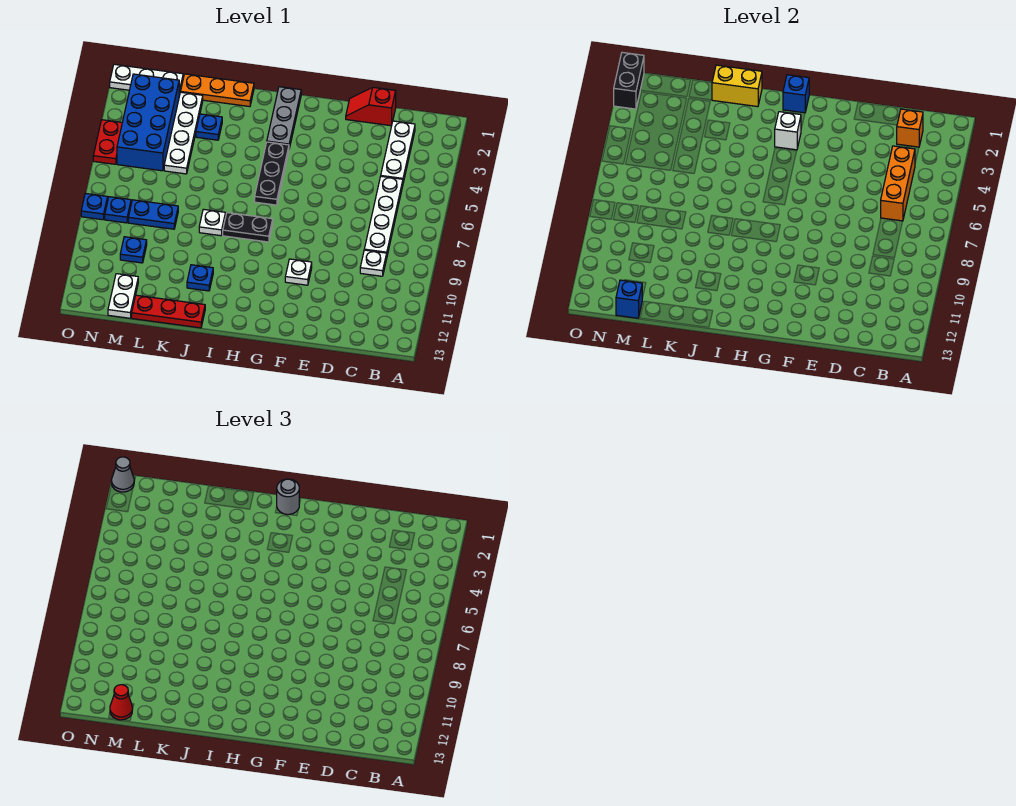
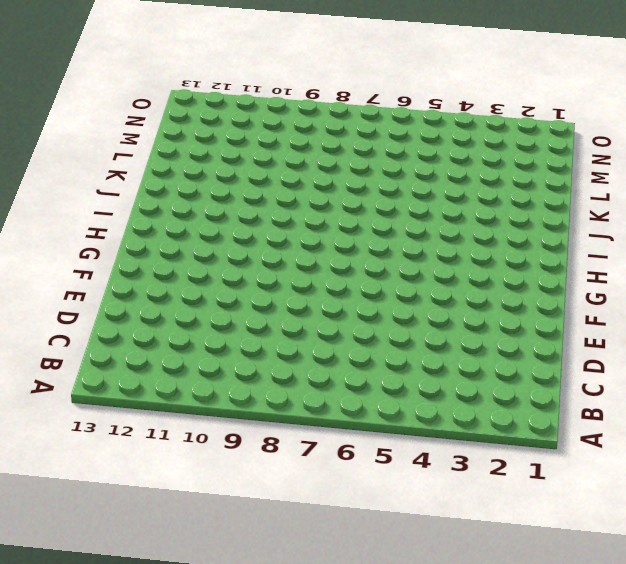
none -> white 1x3 plate [381,121,415,183]
none -> white 1x4 plate [364,176,403,255]
none -> white 1x1 plate [360,250,387,276]
none -> red 1x2 slope [346,87,396,126]

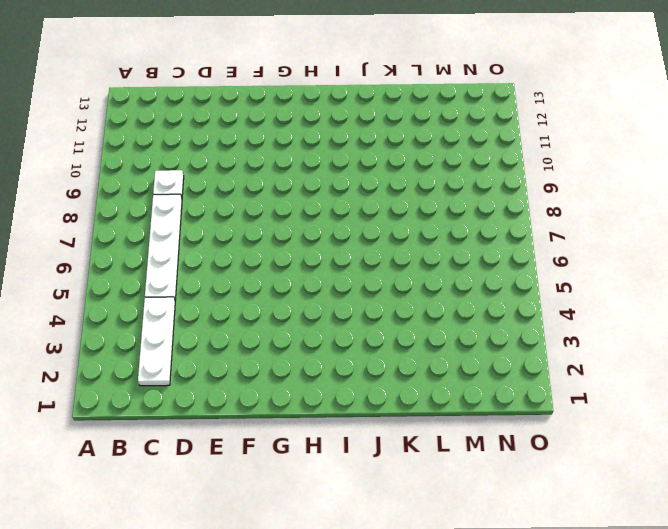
none -> red 1x2 slope [346,87,396,126]
none -> white 1x1 plate [285,259,312,285]
none -> grey 1x3 plate [267,87,301,148]
none -> black 1x3 plate [255,142,289,205]

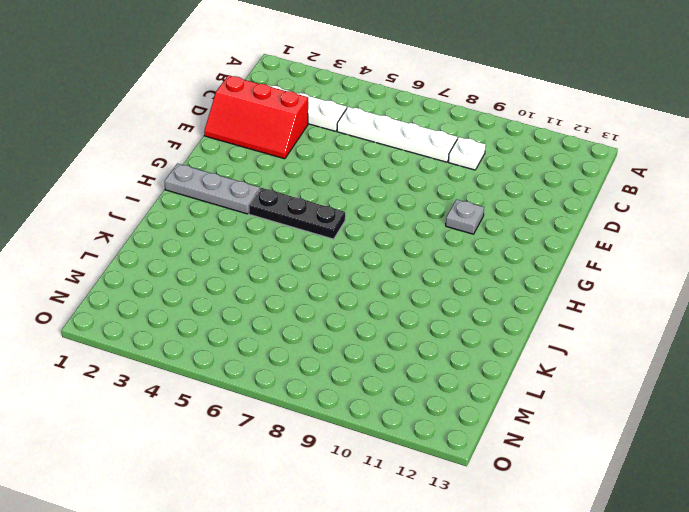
red 2x3 slope [204,75,308,159] -> red 1x2 slope [346,87,396,126]
grey 1x1 plate [446,199,484,234] -> white 1x1 plate [285,259,312,285]
none -> black 1x2 plate [223,213,273,242]
none -> orange 1x3 plate [181,74,254,107]
none -> white 1x1 plate [199,209,226,236]
none -> blue 1x1 plate [187,265,213,291]

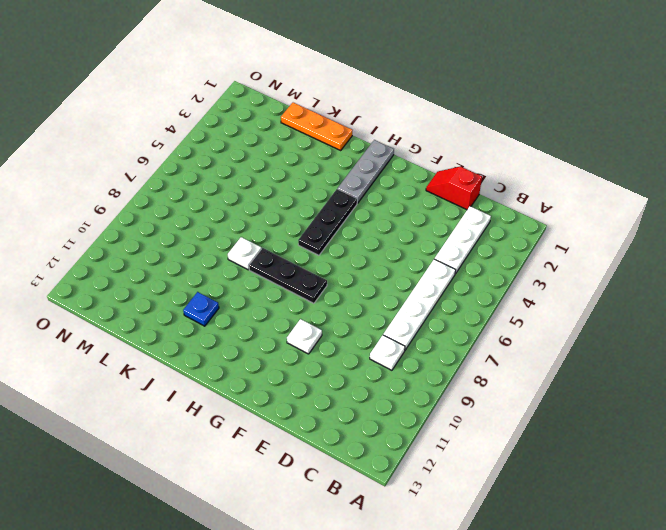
black 1x3 plate [249,248,327,303] -> black 1x2 plate [223,213,273,242]
none -> red 1x3 plate [132,295,205,328]
none -> blue 1x1 plate [196,114,222,140]
none -> white 1x4 plate [164,92,203,174]
none -> blue 1x2 plate [128,200,178,229]

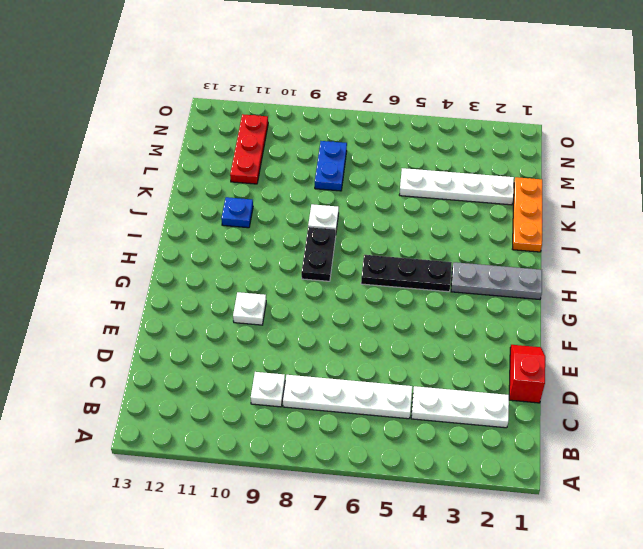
red 1x3 plate [230,114,268,184] -> red 1x3 plate moved to [132,295,205,328]
none -> blue 1x1 plate [196,114,222,140]
none -> white 1x3 plate [110,64,183,96]
none -> blue 2x4 brick [117,74,179,171]
none -> blue 1x1 plate [120,237,147,263]

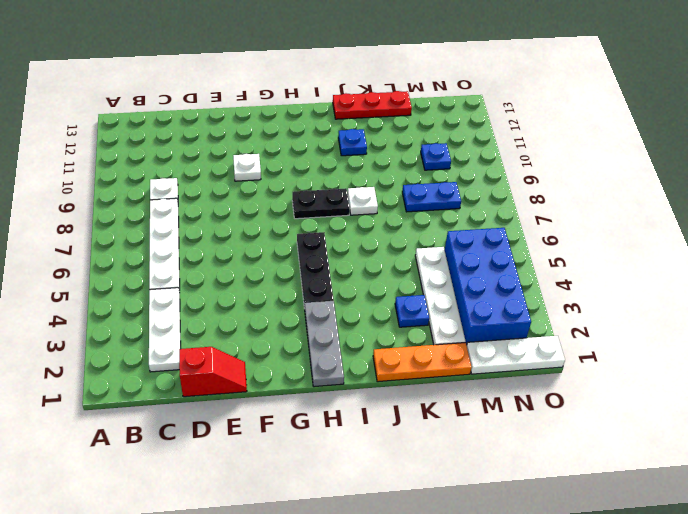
none -> white 1x2 plate [108,274,138,318]
none -> blue 1x1 plate [105,197,131,223]
none -> red 1x2 plate [93,120,122,164]
none -> blue 1x1 plate [81,193,108,220]

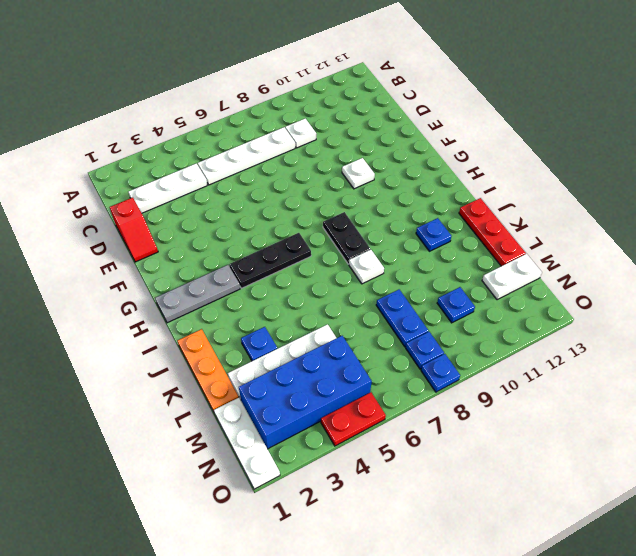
none -> orange 1x1 brick [897,109,923,147]
none -> orange 1x3 brick [881,146,915,221]
none -> blue 1x1 brick [783,75,809,113]
none -> white 1x1 brick [775,112,801,150]

